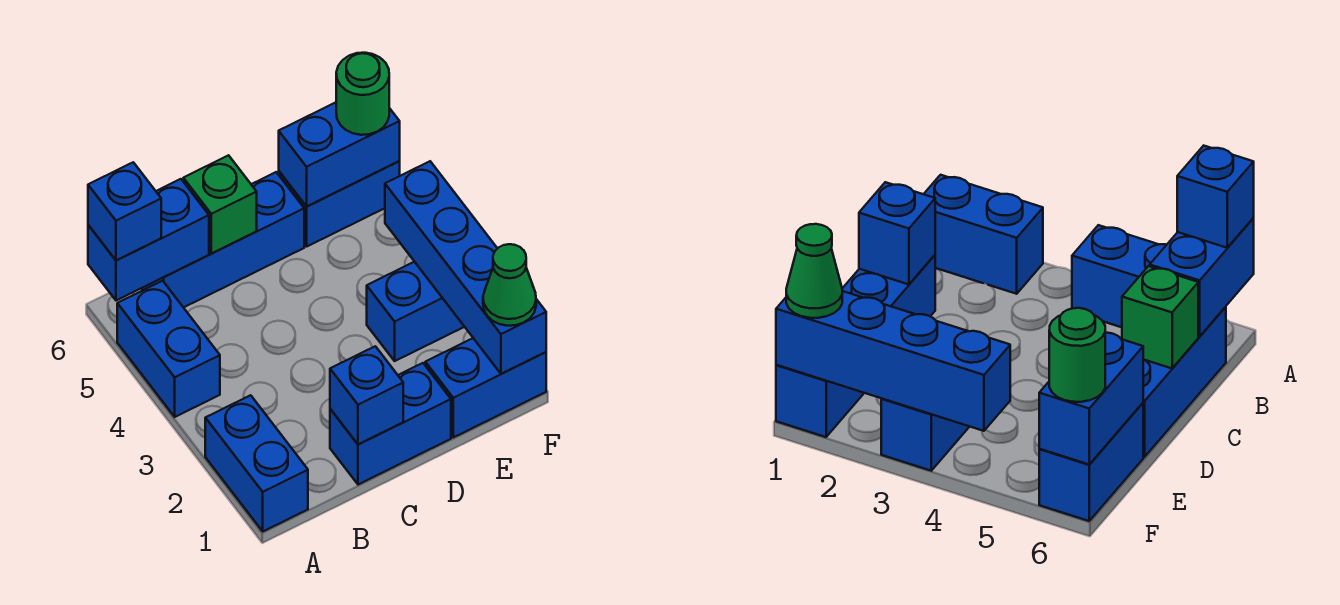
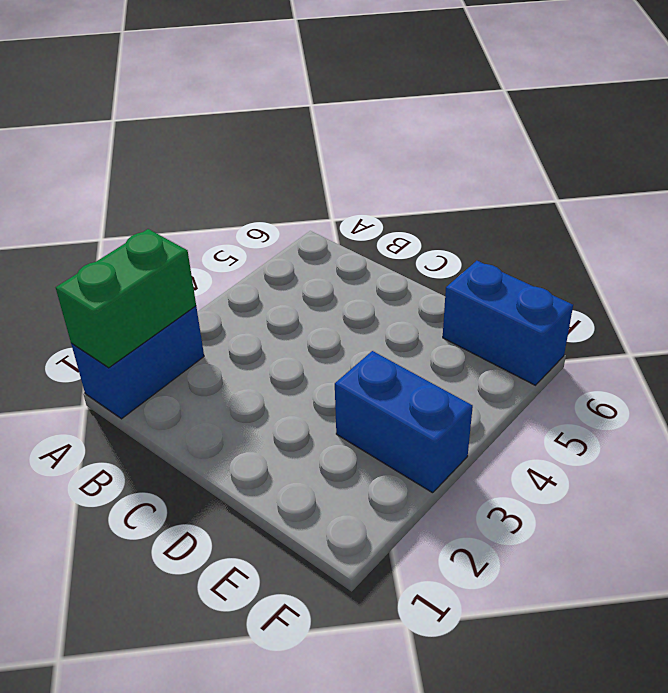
green 1x2 brick [56,229,196,368] -> none
none -> blue 1x2 brick [117,281,220,417]
none -> blue 1x3 brick [141,172,304,307]
none -> blue 1x2 brick [330,363,451,485]

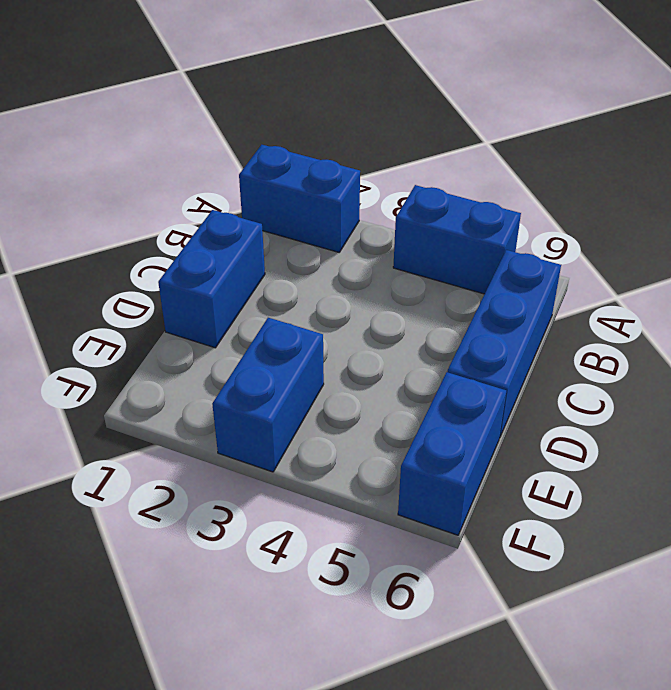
none -> blue 1x2 brick [425,338,546,437]
none -> blue 1x2 brick [88,179,209,301]
none -> blue 1x1 brick [330,346,403,445]

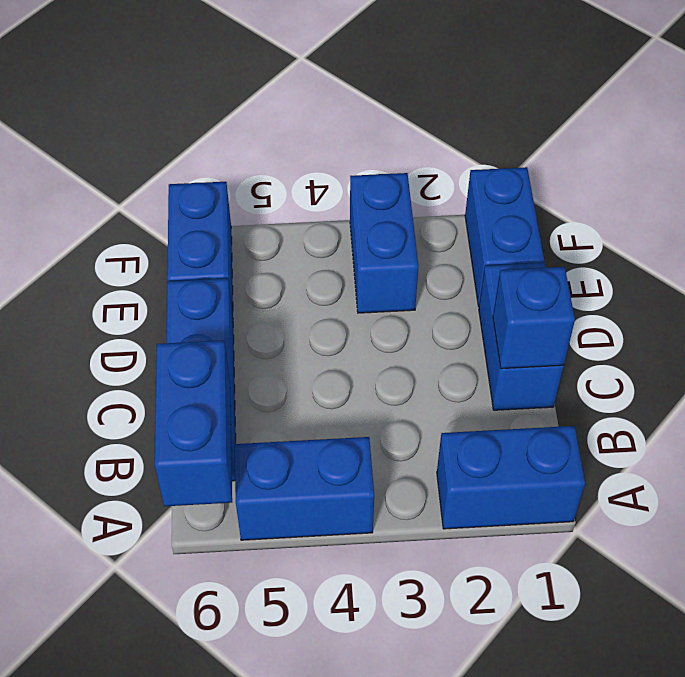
none -> green 1x1 brick [183,155,257,253]
none -> blue 1x2 brick [279,102,400,207]
none -> blue 1x4 brick [385,161,546,374]

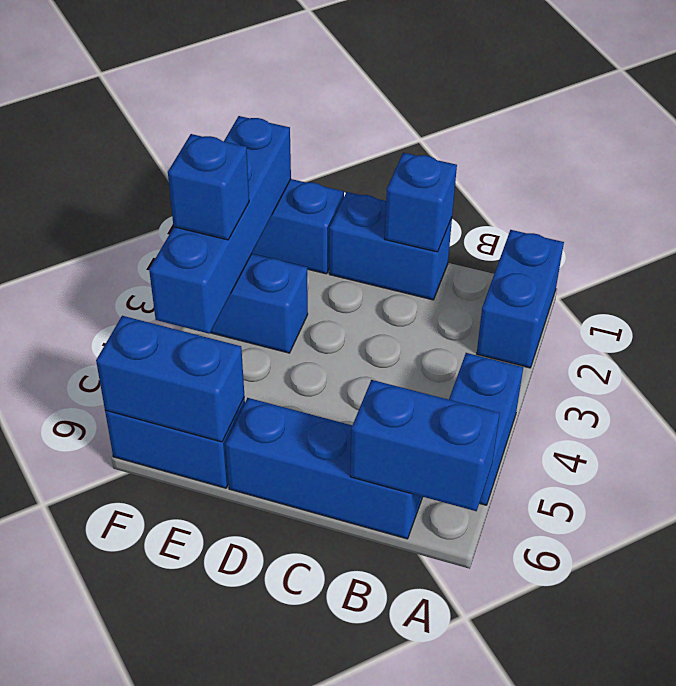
blue 1x1 brick [168,134,249,240] -> blue 1x1 brick moved to [88,162,161,260]
none -> green 1x1 brick [183,155,257,253]
none -> green 1x1 cone [483,244,536,326]
none -> green 1x1 round brick [336,53,389,135]

